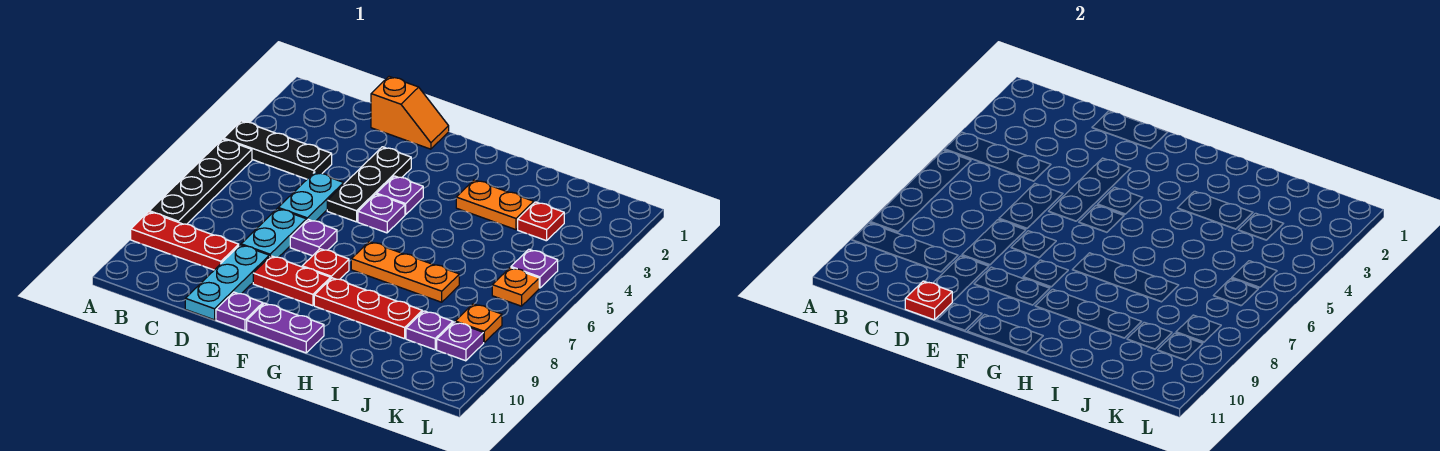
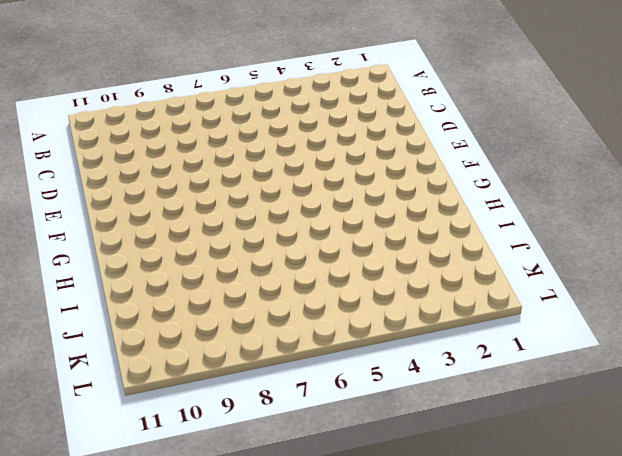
none -> black 1x3 plate [224,121,332,179]
none -> black 1x4 plate [149,139,252,224]
none -> red 1x3 plate [131,212,239,270]

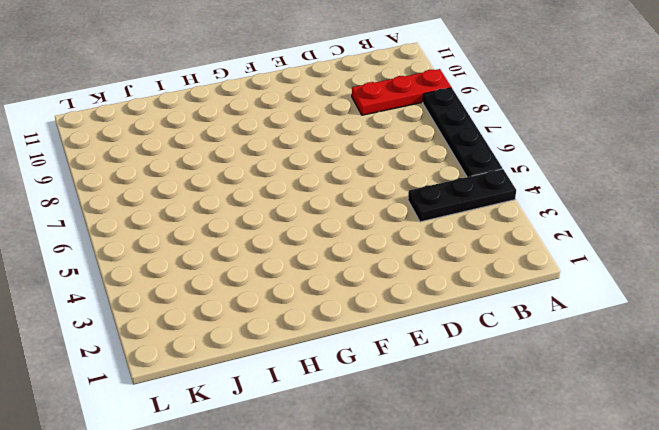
none -> orange 1x2 slope [371,77,449,149]
none -> cyan 1x2 plate [278,172,344,221]
none -> cyan 1x2 plate [241,209,307,257]

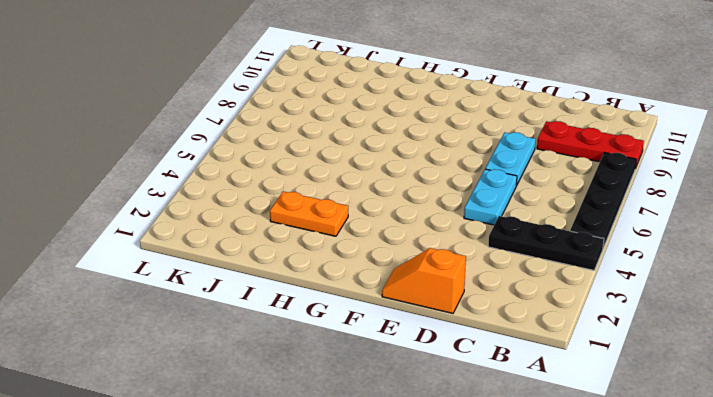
none -> cyan 1x3 plate [185,245,269,320]
none -> black 1x3 plate [327,147,411,222]
none -> purple 1x1 plate [290,220,337,256]

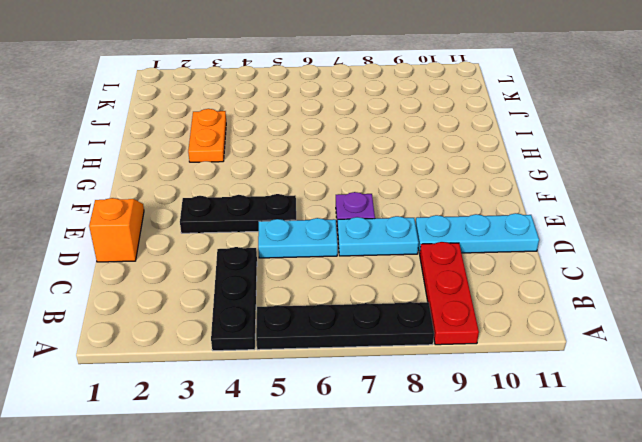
none -> red 1x2 plate [253,256,331,306]
none -> purple 1x1 plate [216,292,263,331]
none -> purple 1x1 plate [377,176,423,215]

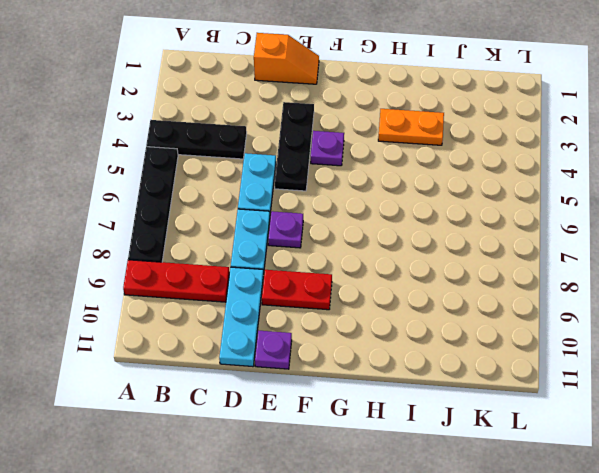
none -> purple 1x1 plate [358,194,405,233]
none -> red 1x1 plate [302,249,349,279]
none -> purple 1x2 plate [247,303,324,353]

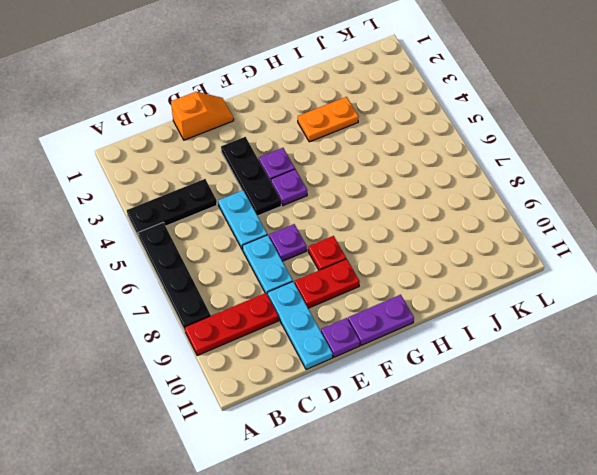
none -> orange 1x3 plate [351,242,459,302]
none -> red 1x3 plate [314,278,422,339]
none -> red 1x1 plate [518,202,564,241]

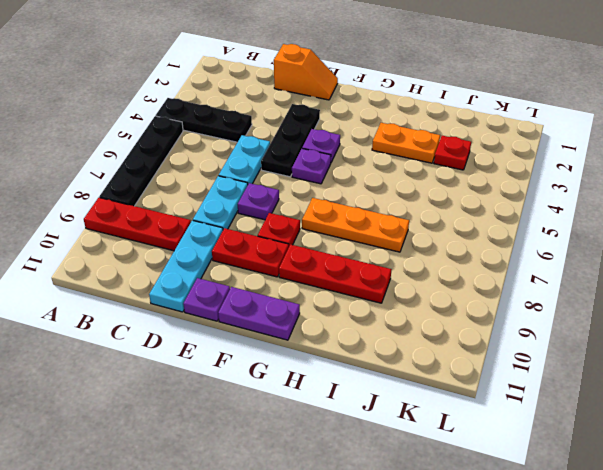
none -> purple 1x1 plate [406,311,453,350]
none -> purple 1x1 plate [511,249,558,288]
none -> orange 1x1 plate [492,268,539,306]

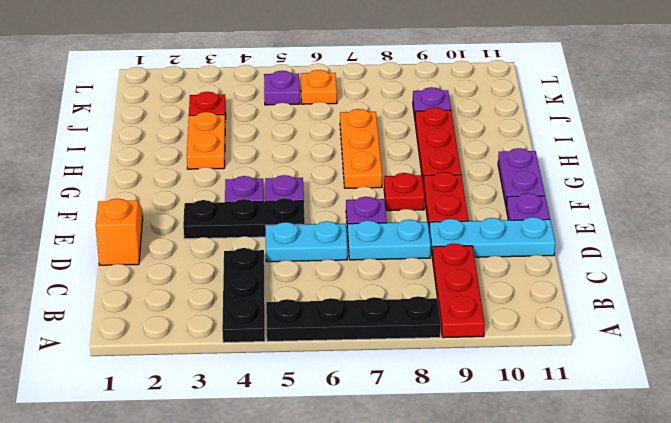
none -> orange 1x1 plate [455,304,502,342]
none -> purple 1x1 plate [437,322,484,361]
none -> red 1x1 plate [905,281,952,320]

